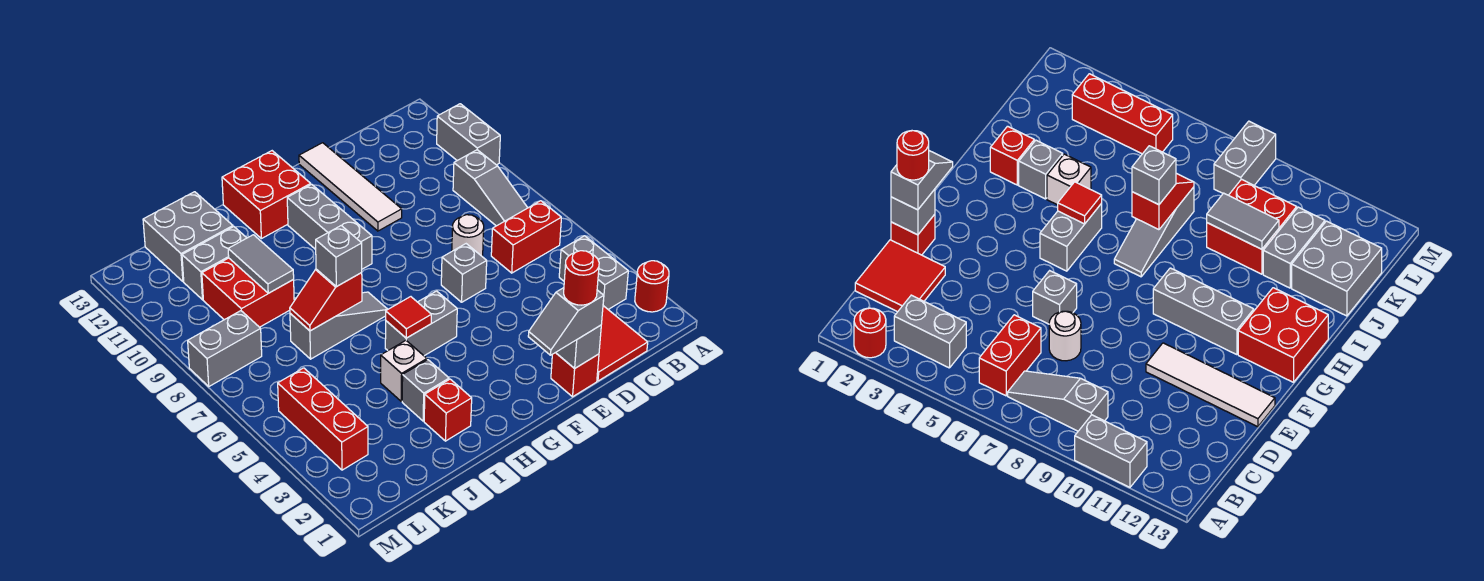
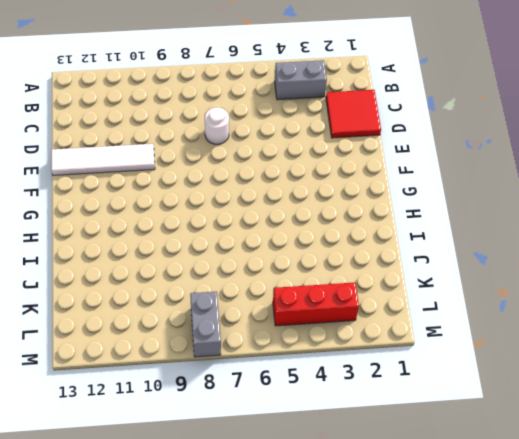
none -> red 1x1 round brick [635,261,669,312]
none -> grey 1x2 brick [437,104,500,165]
none -> red 1x2 brick [491,201,561,273]

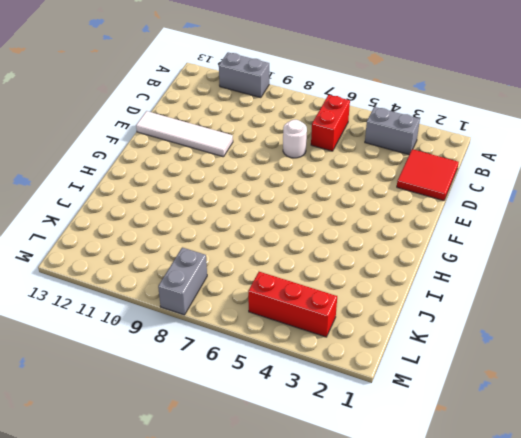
none -> red 1x1 round brick [635,261,669,312]
none -> grey 1x3 slope [453,150,528,226]
none -> red 1x1 brick [551,353,599,397]

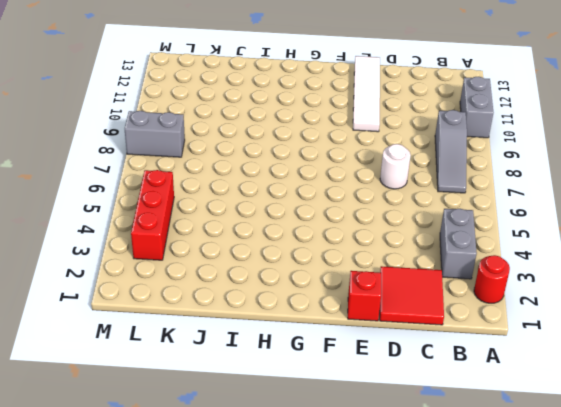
none -> red 1x2 brick [491,201,561,273]
none -> grey 1x1 brick [441,244,487,302]
none -> grey 1x2 brick [385,291,457,356]

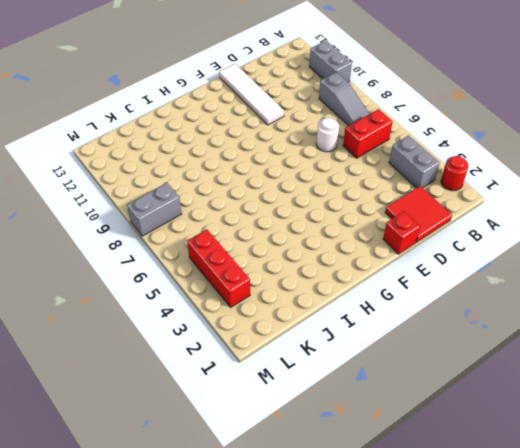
none -> grey 1x1 brick [441,244,487,302]
none -> grey 1x2 brick [385,291,457,356]
none -> grey 1x3 brick [287,184,372,269]

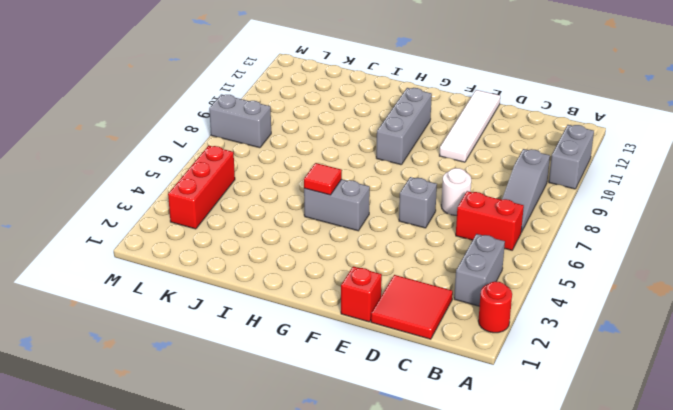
none -> red 2x2 brick [222,151,311,239]
none -> grey 1x3 slope [290,292,388,359]
none -> red 1x1 brick [424,379,472,441]

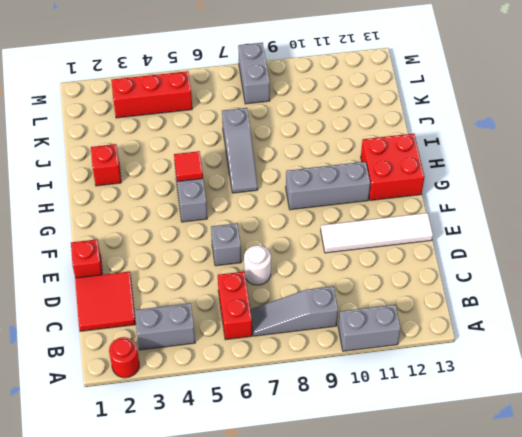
none -> grey 1x1 brick [402,360,449,421]
none -> white 1x1 brick [381,340,427,401]
none -> red 2x2 brick [202,258,294,327]

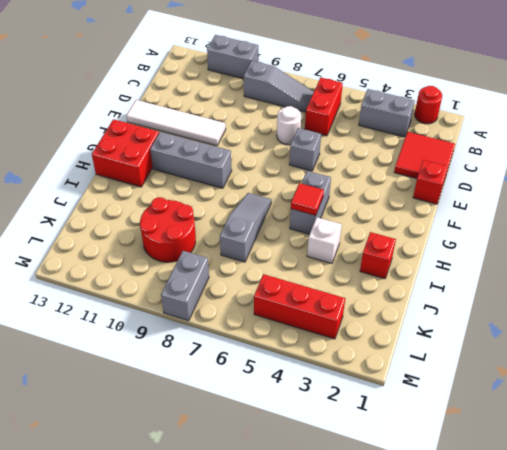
red 2x2 round brick [140,197,196,262] -> red 2x2 brick [202,258,294,327]
none -> grey 1x1 brick [402,360,449,421]
none -> grey 1x2 brick [182,227,246,300]
none -> grey 2x2 brick [143,192,233,281]

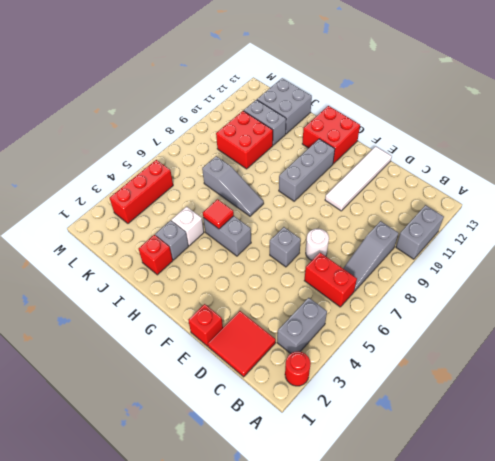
none -> grey 1x2 brick [188,311,262,386]
none -> grey 1x1 brick [556,325,601,368]
none -> red 1x2 slope [290,269,362,331]

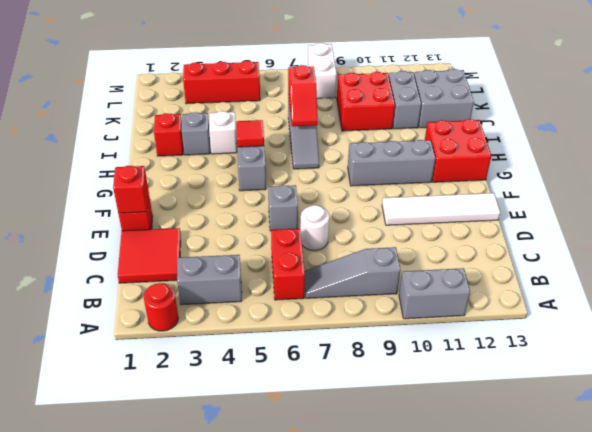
red 1x1 brick [113,166,149,213] -> grey 1x1 brick [556,325,601,368]
red 1x2 slope [288,65,318,126] -> red 1x2 slope turned to [290,269,362,331]
white 1x2 brick [308,43,337,99] -> grey 1x2 brick [188,311,262,386]
none -> grey 1x2 tile [228,235,294,293]
none -> grey 1x2 slope [528,288,604,355]
none -> grey 1x1 brick [316,226,362,287]

